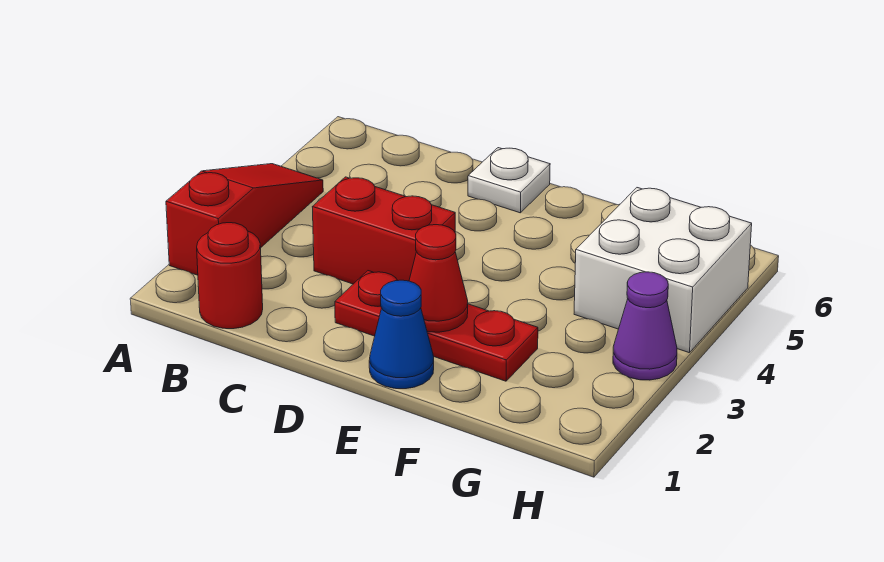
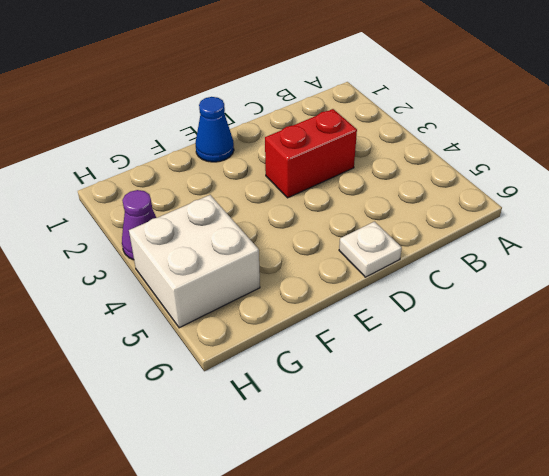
none -> red 1x3 slope [166,164,323,275]
none -> red 1x1 round brick [197,223,263,329]

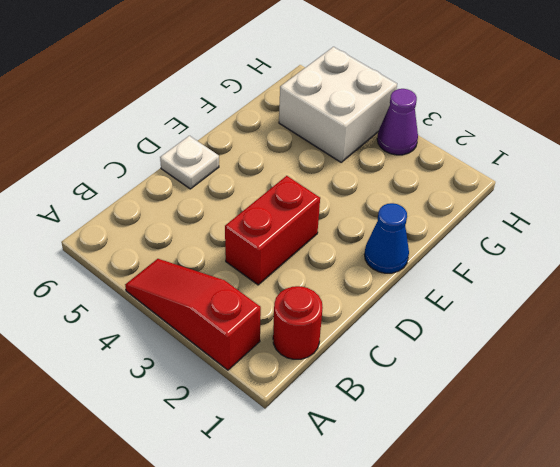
none -> red 1x3 plate [335,271,538,381]
none -> red 1x1 cone [409,225,468,332]

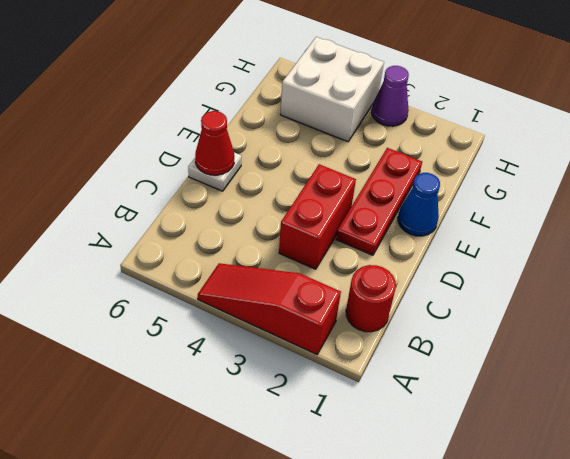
red 1x1 cone [195,111,234,175] -> red 1x1 cone moved to [409,225,468,332]

